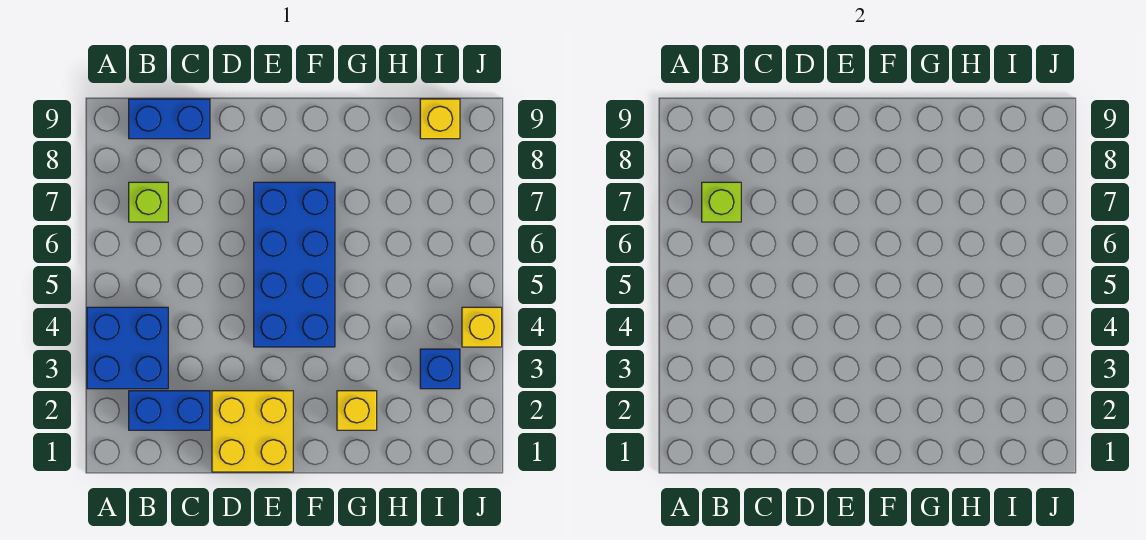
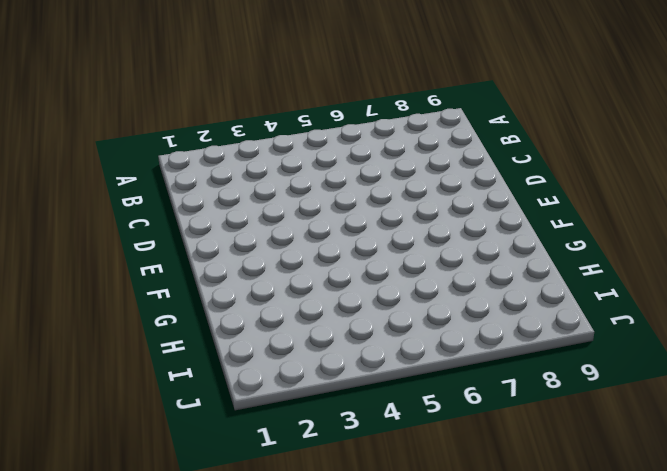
none -> blue 2x2 brick [87,307,168,389]
none -> blue 1x2 brick [129,391,210,430]

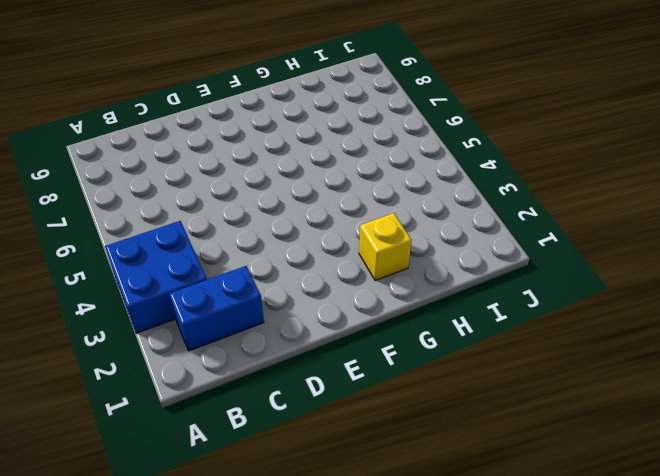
none -> lime 1x1 brick [129,182,168,222]
none -> blue 1x2 brick [129,99,210,139]

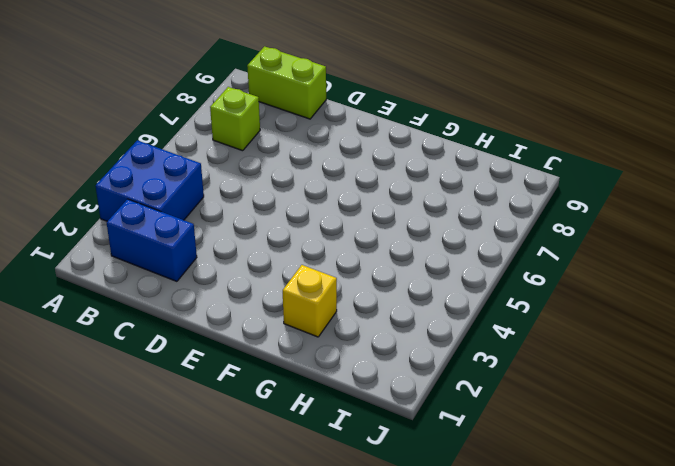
lime 1x2 brick [247,46,326,119] -> blue 1x2 brick [129,99,210,139]
none -> yellow 2x2 brick [212,391,293,472]
none -> blue 2x4 brick [254,182,335,347]

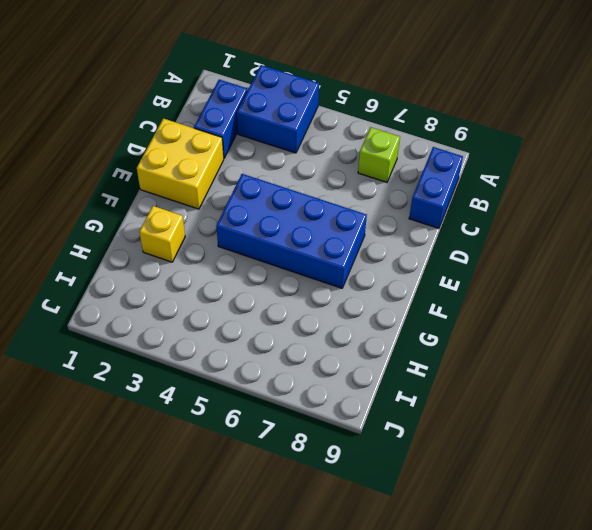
none -> blue 1x1 brick [420,349,460,389]
none -> yellow 1x1 brick [420,99,460,139]

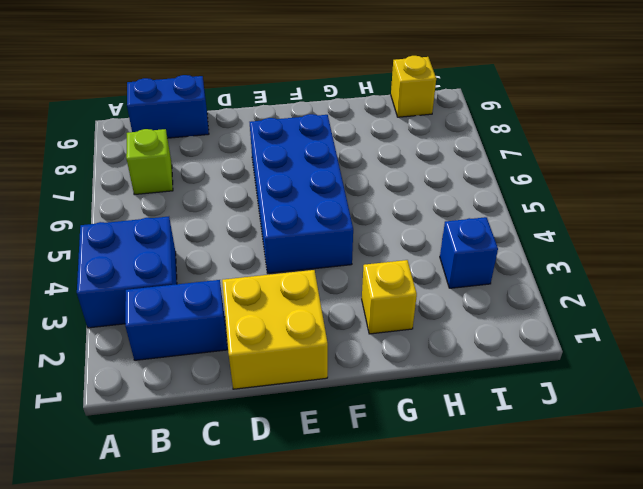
none -> yellow 1x1 brick [462,307,502,347]
none -> lime 1x1 brick [702,182,741,222]

